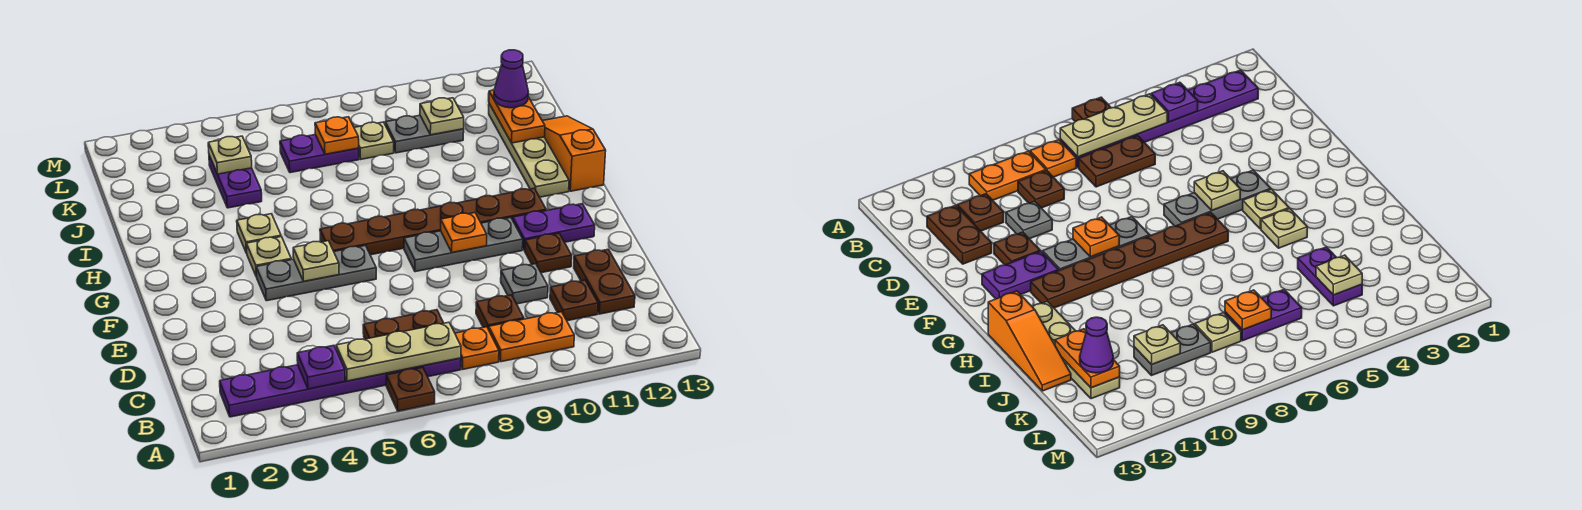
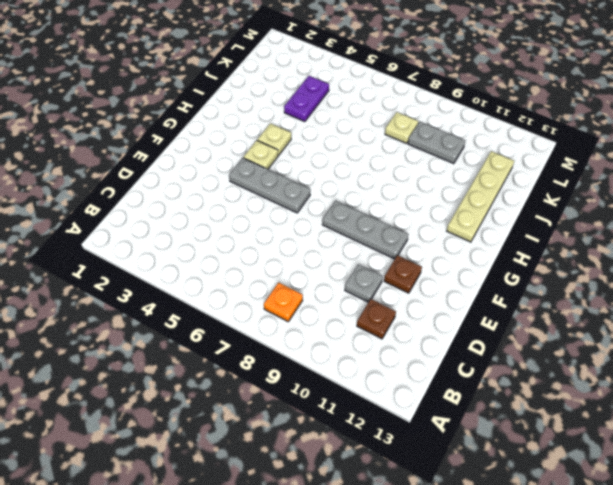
none -> brown 1x1 plate [386,367,435,411]
none -> purple 1x6 plate [220,358,461,417]
none -> orange 1x2 plate [489,312,574,362]
none -> brown 1x2 plate [363,310,443,339]

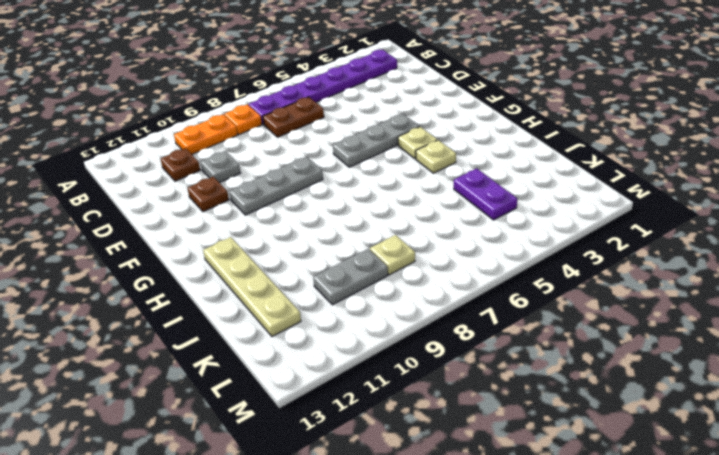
none -> brown 1x1 plate [386,367,435,411]
none -> brown 1x1 plate [476,295,524,329]
none -> brown 1x2 plate [574,249,635,314]
none -> purple 1x2 plate [513,204,595,250]

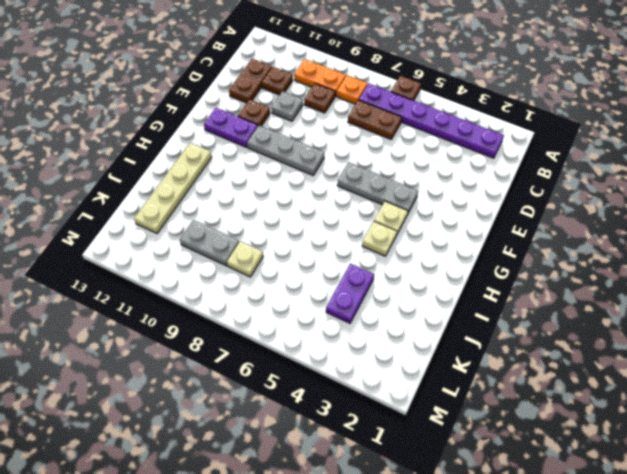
none -> brown 1x6 plate [320,188,546,255]
none -> orange 1x3 slope [543,116,606,191]
none -> purple 1x2 plate [280,135,359,173]
none -> purple 1x1 plate [297,345,345,389]

